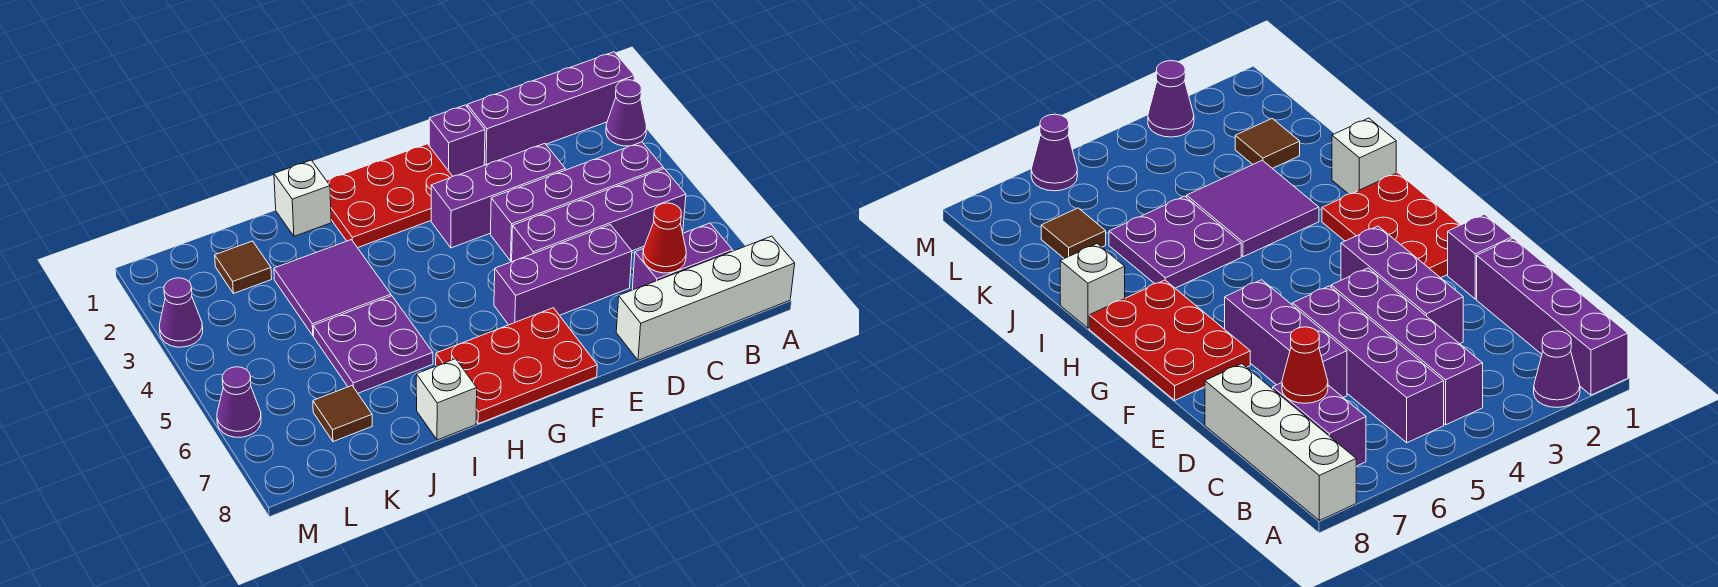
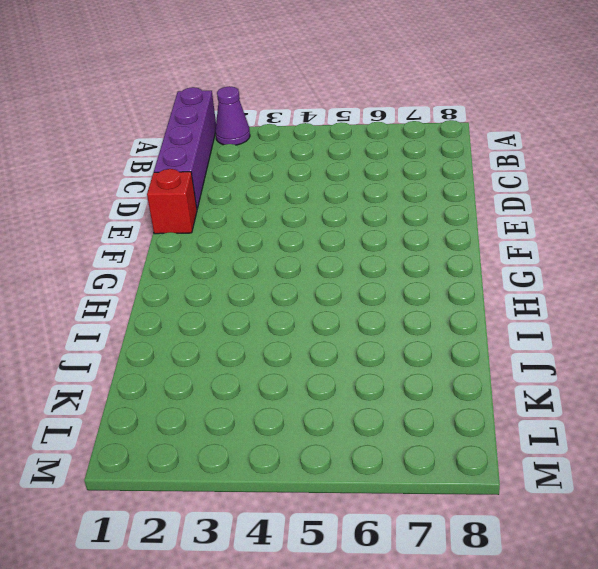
red 1x1 brick [147,169,197,234] -> purple 1x1 brick [429,105,485,176]
none -> white 1x4 brick [616,236,795,360]
none -> purple 1x4 brick [491,142,663,261]
none -> purple 1x4 brick [512,169,686,262]

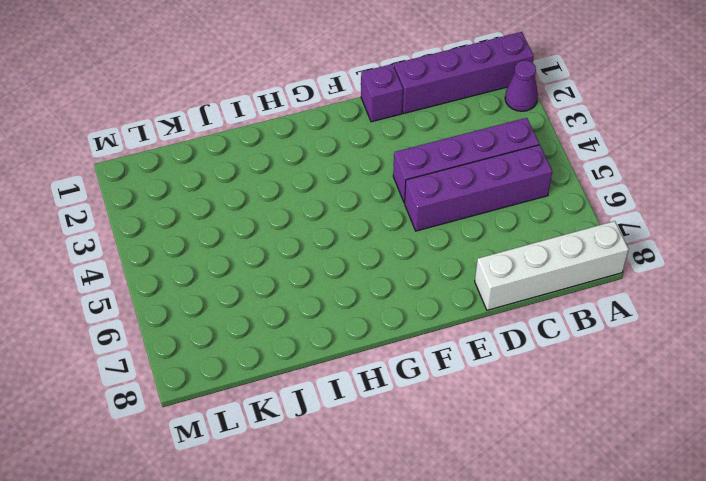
none -> purple 1x2 brick [632,223,732,290]
none -> purple 1x3 brick [431,143,565,248]
none -> purple 1x3 brick [494,225,632,325]

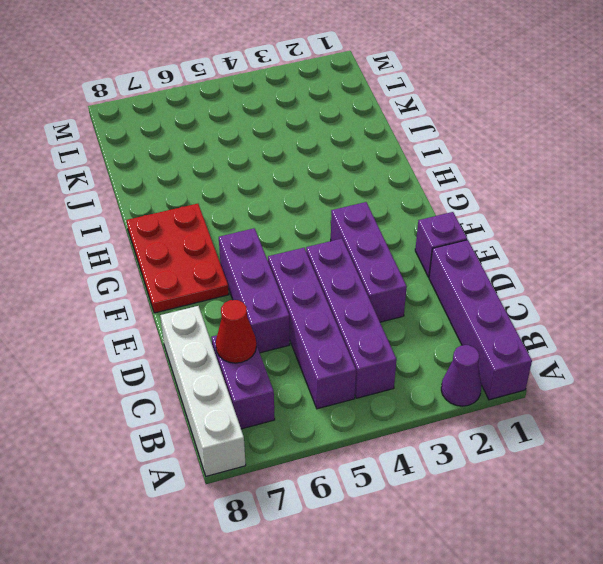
none -> red 2x3 plate [326,144,452,248]
none -> white 1x1 brick [274,160,331,236]
none -> purple 2x2 tile [274,240,391,336]

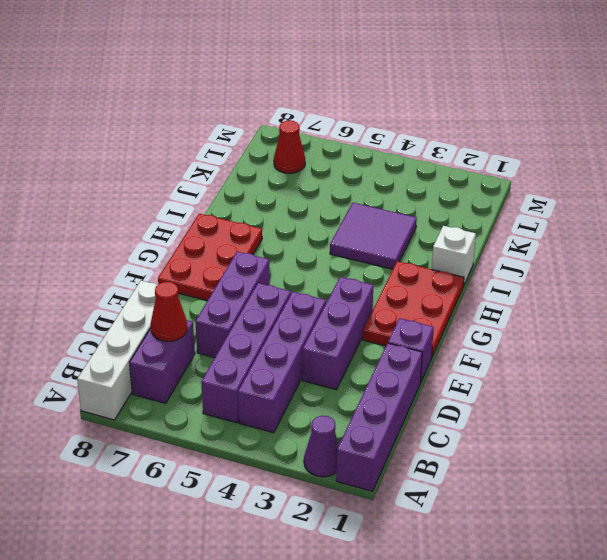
red 1x1 cone [274,120,305,173] -> none
none -> purple 2x2 plate [313,296,433,393]
none -> white 1x1 brick [416,359,477,440]
none -> brown 1x1 tile [215,241,272,294]

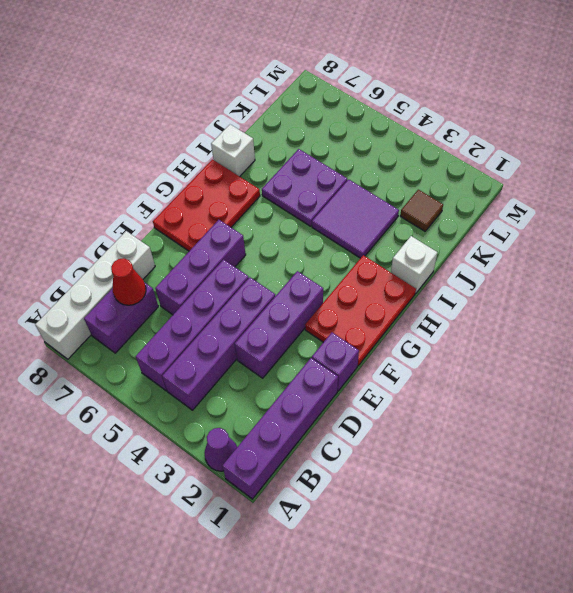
none -> brown 1x1 tile [313,386,372,442]
none -> purple 1x1 cone [159,278,203,347]
none -> purple 1x1 cone [217,367,261,437]

